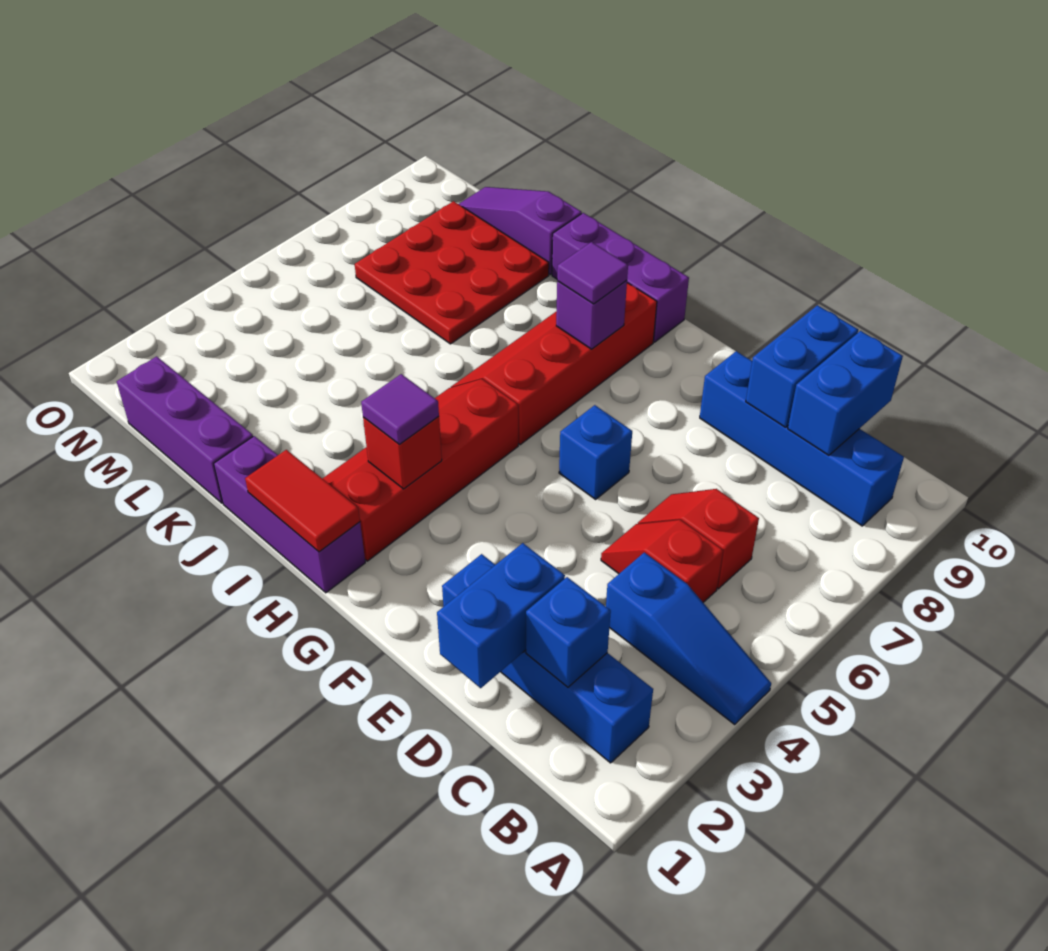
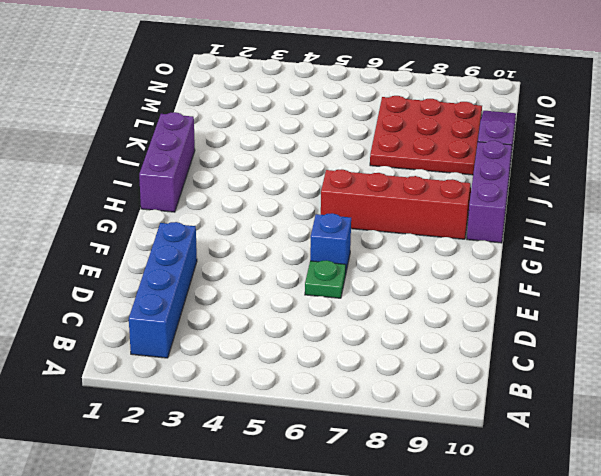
green 1x1 plate [305,260,346,298] -> none
none -> blue 1x3 slope [606,553,771,724]
none -> blue 1x4 brick [700,351,904,526]
none -> red 1x2 slope [601,520,723,602]

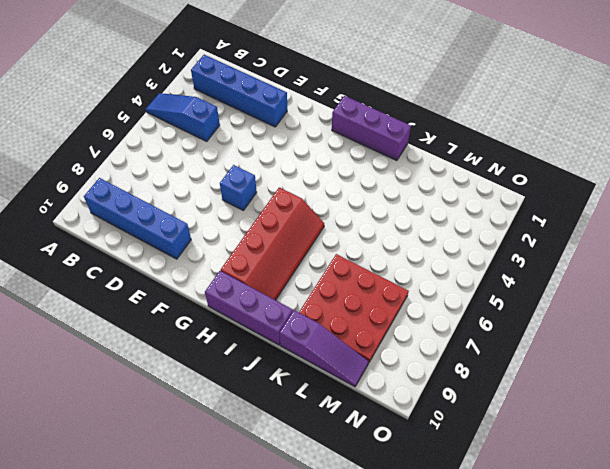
none -> red 1x2 slope [601,520,723,602]
none -> red 1x2 slope [638,489,759,589]
none -> red 2x4 slope [322,379,518,561]

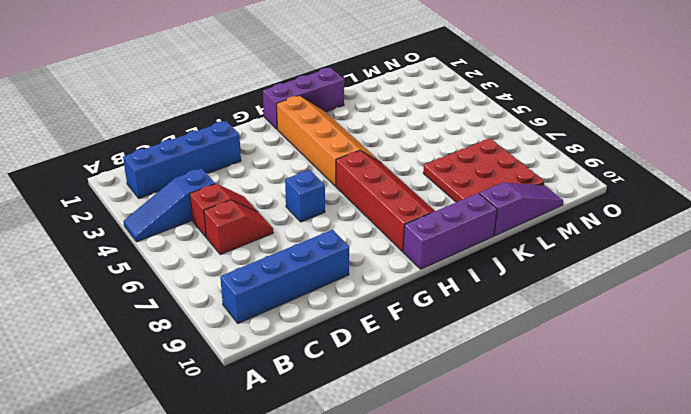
orange 2x4 slope [277,95,380,186] -> red 2x4 slope [322,379,518,561]
none -> purple 1x3 brick [117,356,253,503]
none -> blue 1x1 brick [526,577,611,687]
none -> blue 1x2 brick [788,331,903,455]

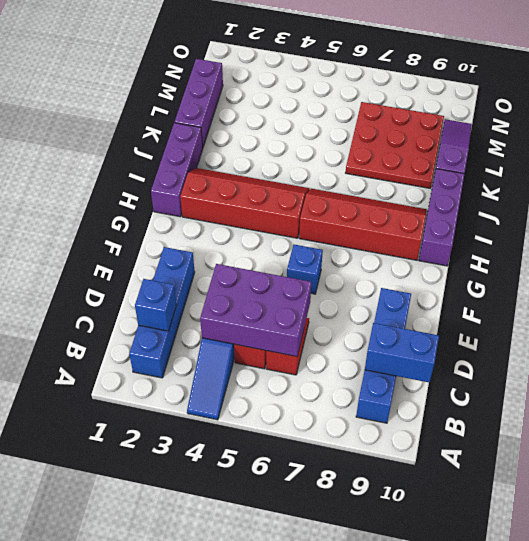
purple 2x3 brick [200,264,311,356] -> none
none -> blue 1x2 brick [437,543,565,688]
none -> blue 1x2 brick [746,305,858,427]
none -> red 1x2 tile [245,450,360,552]

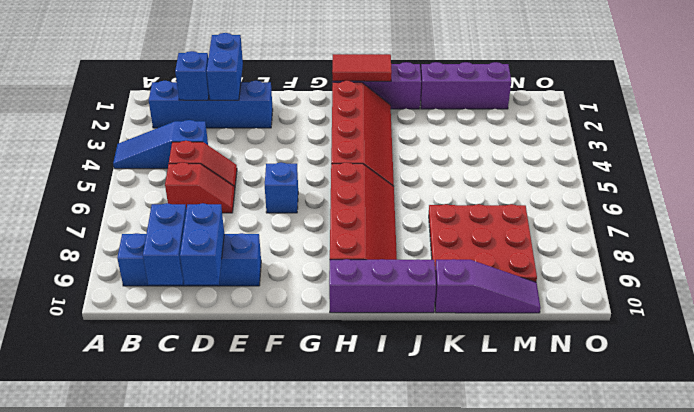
none -> red 1x1 brick [363,416,442,489]
none -> purple 1x1 brick [556,280,627,349]
none -> purple 1x1 tile [361,374,439,444]

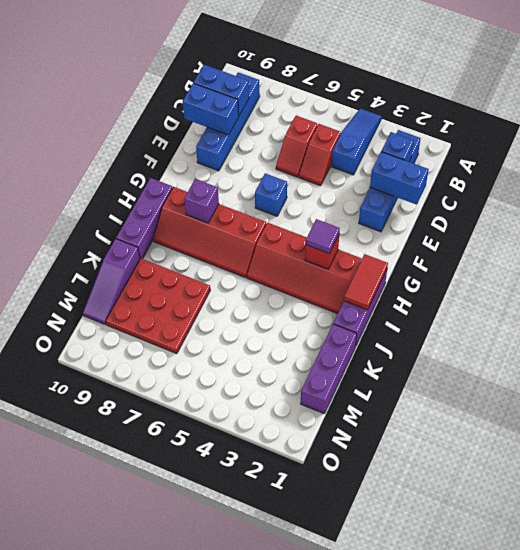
none -> purple 1x1 tile [557,242,628,304]

